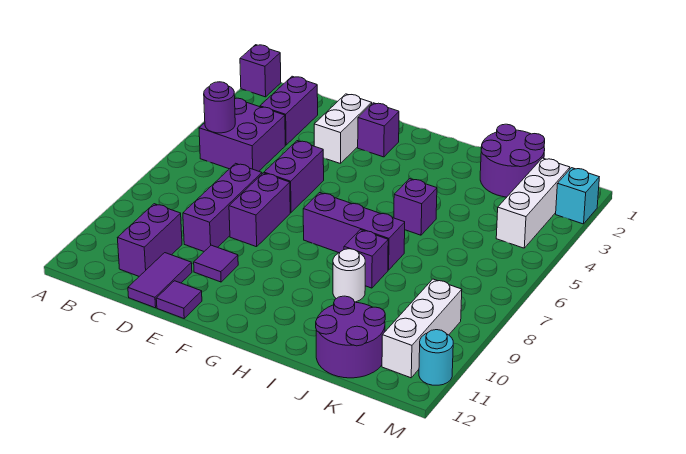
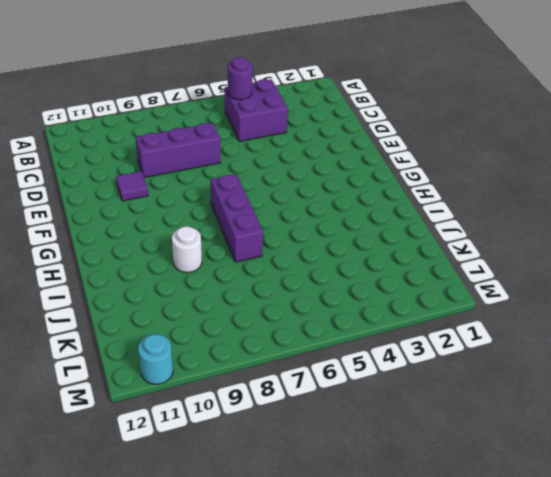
none -> purple 1x1 brick [240,45,281,97]
none -> purple 1x2 brick [260,76,318,145]
none -> purple 1x2 brick [118,204,182,276]

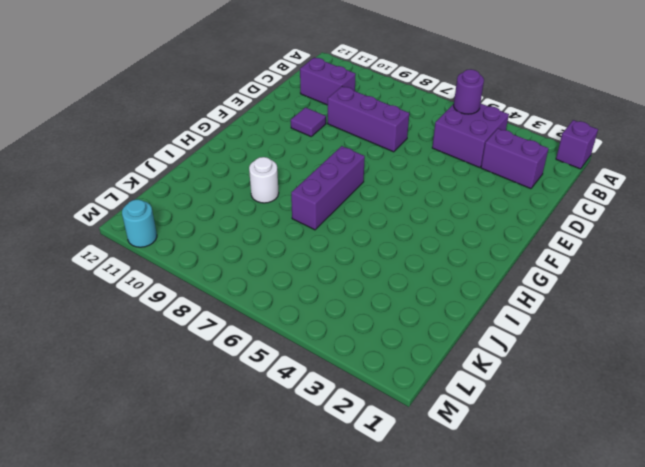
none -> purple 1x2 tile [128,253,192,308]
none -> white 1x2 brick [314,94,372,164]
none -> purple 1x2 brick [264,141,324,213]

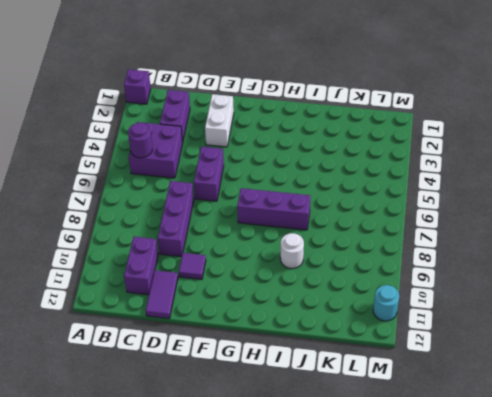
none -> purple 1x2 brick [229,173,290,247]
none -> purple 1x1 tile [156,281,202,318]
none -> purple 1x1 brick [358,103,399,157]

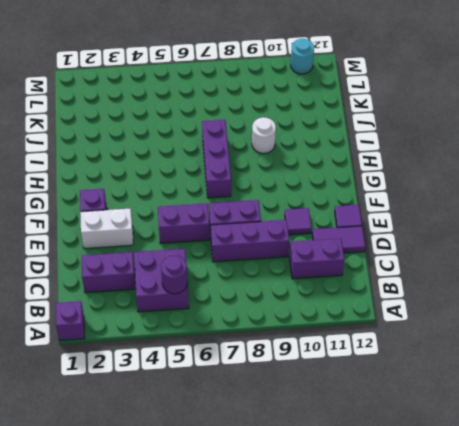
none -> purple 1x1 brick [394,179,437,235]
none -> purple 1x1 brick [344,230,388,288]
none -> purple 2x2 round brick [480,124,545,197]

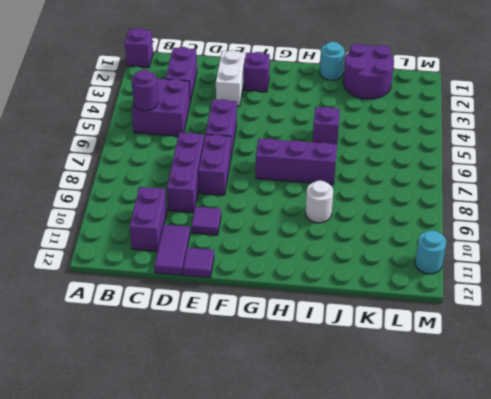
cyan 1x1 round brick [320,42,345,80] -> none
none -> purple 1x1 brick [344,230,388,288]
none -> purple 2x2 round brick [316,296,385,378]
none -> white 1x3 brick [496,158,570,248]

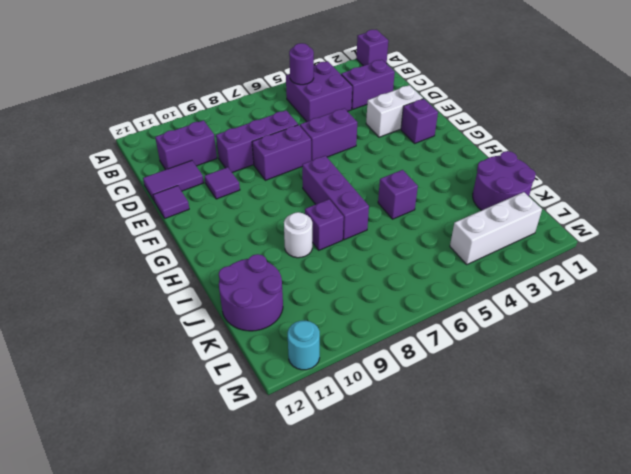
none -> white 1x3 brick [382,279,462,378]
none -> cyan 1x1 brick [556,168,599,224]

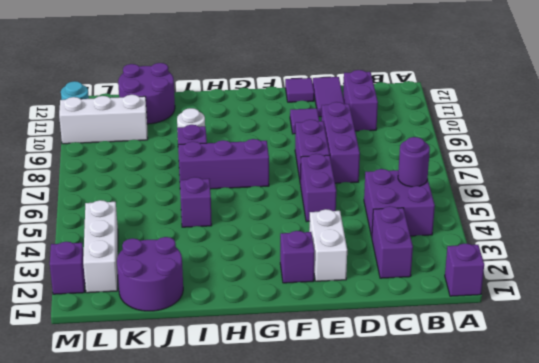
white 1x3 brick [59,95,148,144] -> white 1x3 brick turned to [382,279,462,378]
purple 1x1 brick [50,242,85,294] -> cyan 1x1 brick [556,168,599,224]

